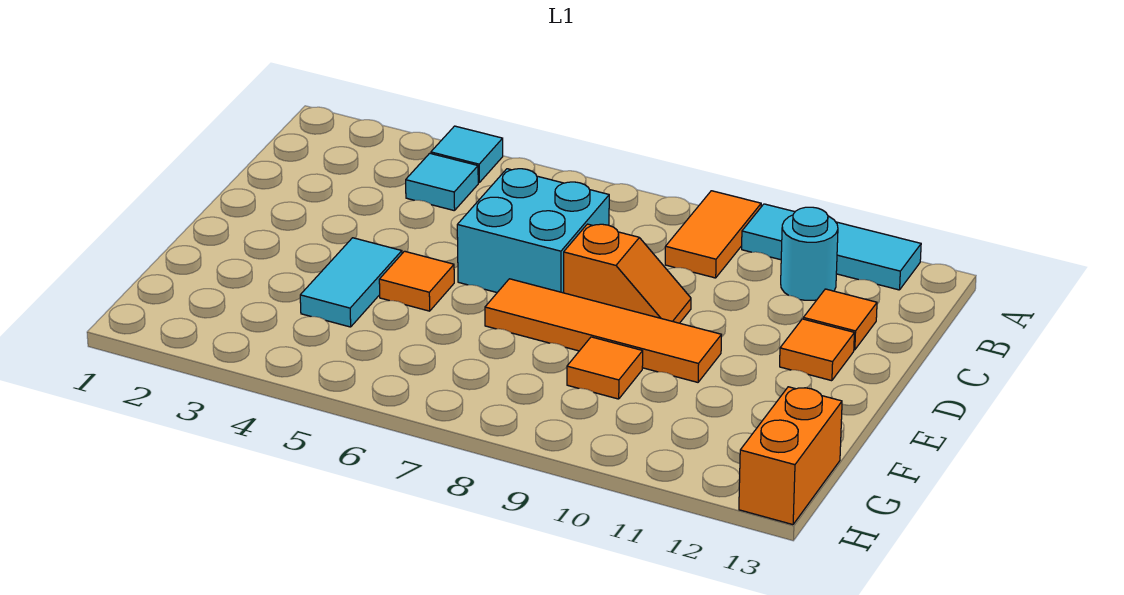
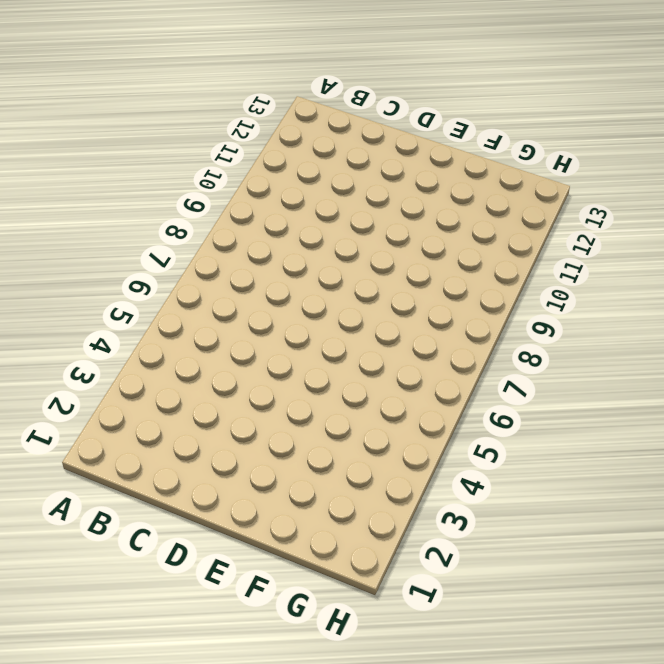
none -> cyan 1x1 tile [431,126,503,183]
none -> orange 1x2 tile [665,191,761,278]
none -> cyan 1x3 tile [742,204,921,290]

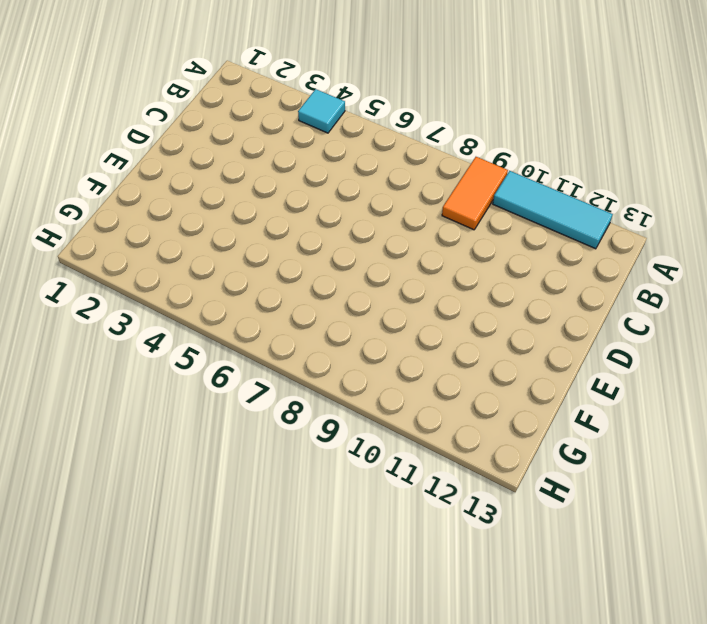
none -> cyan 1x1 tile [406,153,478,211]
none -> cyan 1x1 round brick [781,207,838,300]
none -> cyan 2x2 brick [457,169,609,293]

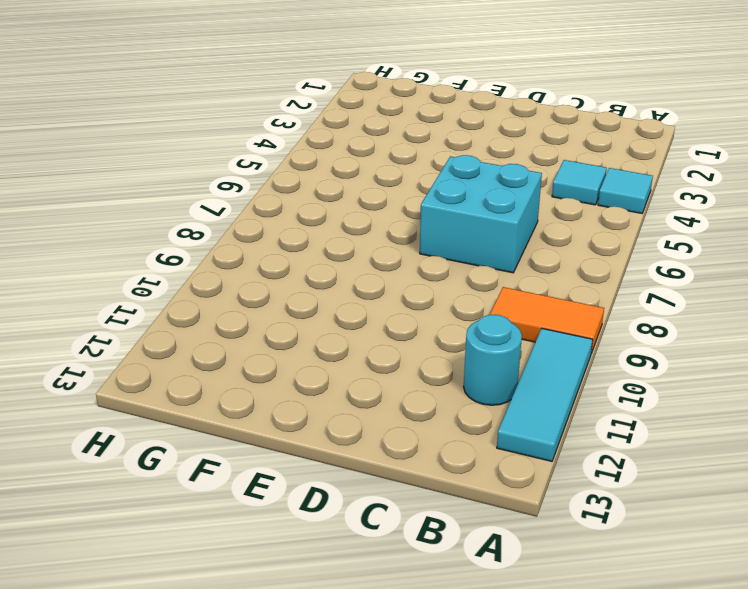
none -> orange 1x1 tile [803,289,877,350]
none -> orange 1x2 slope [564,224,691,323]
none -> orange 1x1 tile [780,319,854,381]

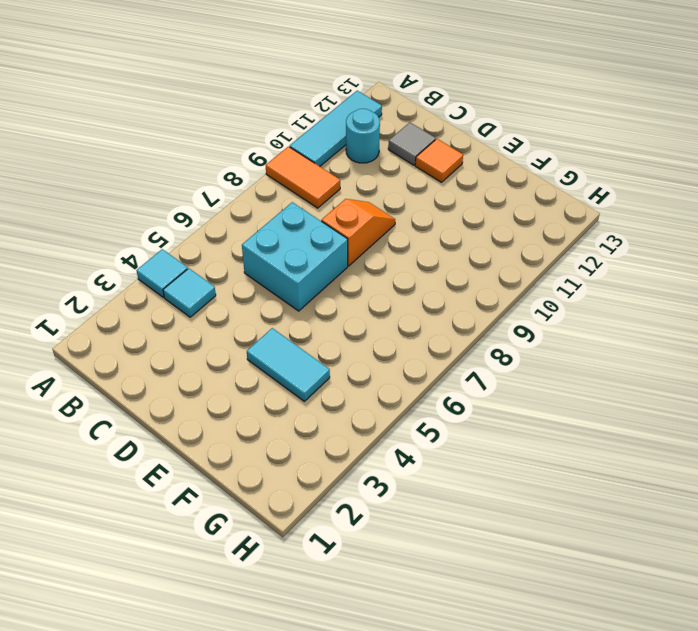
grey 1x1 tile [388,122,436,165] -> orange 1x1 tile [803,289,877,350]
none -> orange 1x1 tile [379,251,454,311]
none -> orange 1x4 tile [485,279,721,382]
none -> orange 1x1 tile [567,337,643,399]

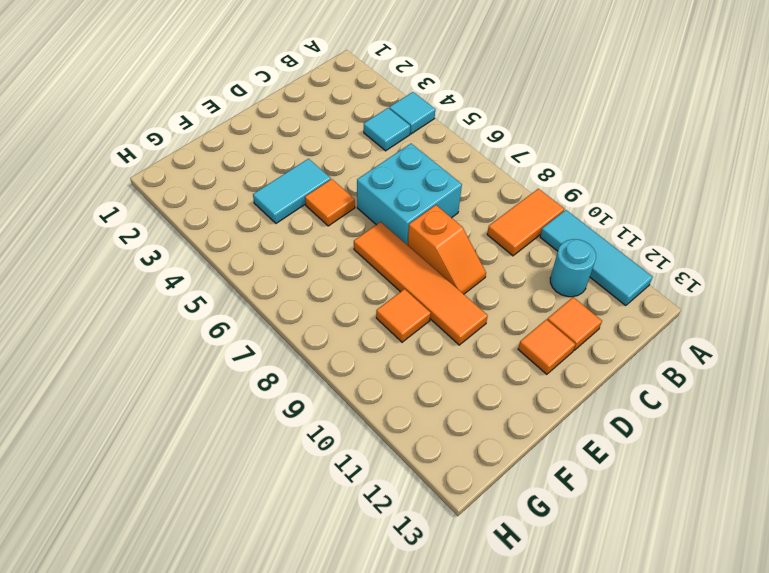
none -> orange 1x2 brick [739,387,842,525]

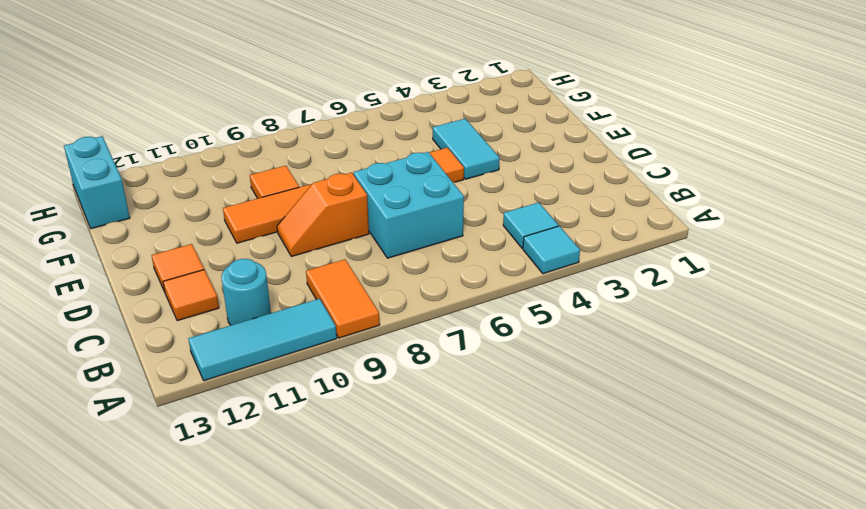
cyan 1x2 brick [64,136,130,229] -> orange 1x2 brick [739,387,842,525]

